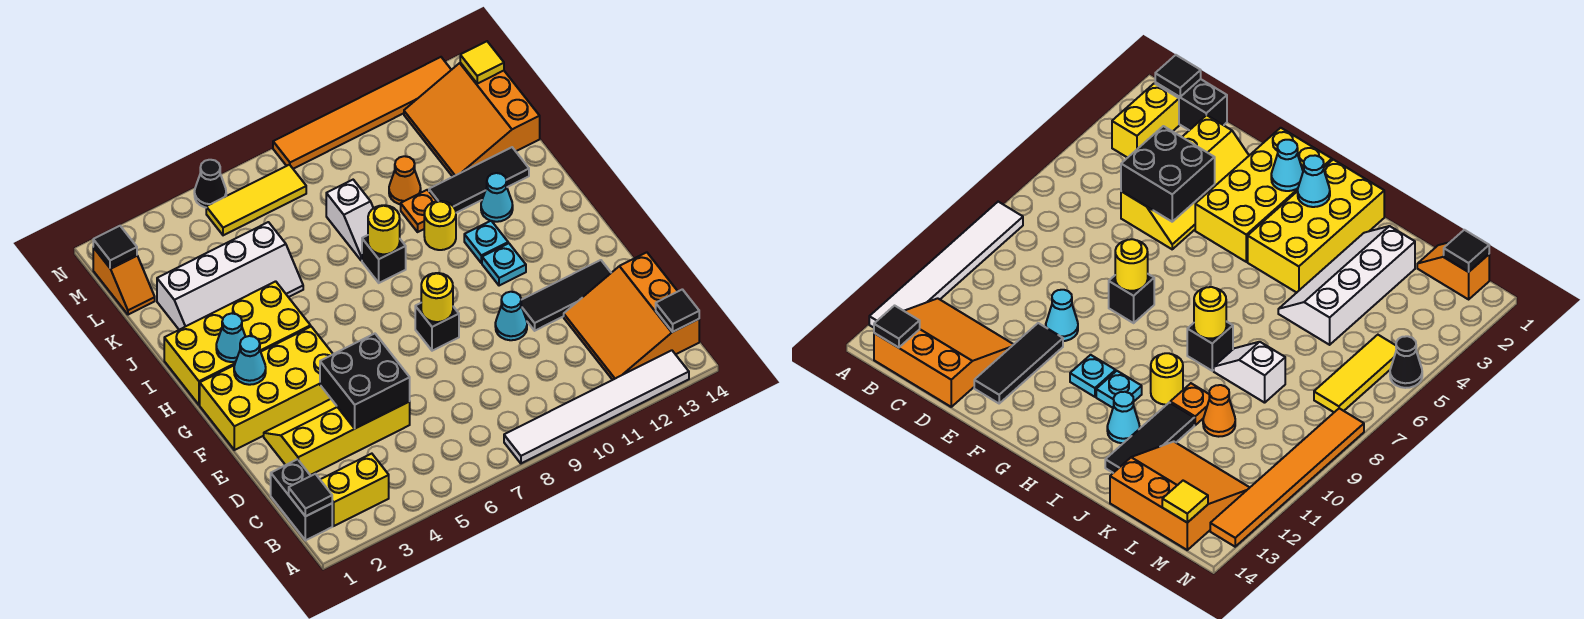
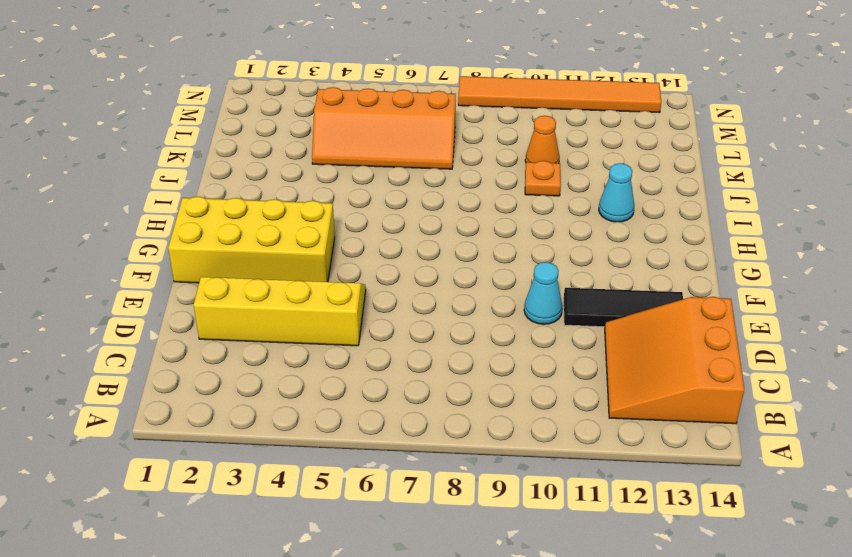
orange 2x4 slope [312,87,456,169] -> white 2x4 slope [157,222,303,330]
none -> white 1x6 tile [504,350,689,463]
none -> black 1x2 brick [271,459,332,540]
none -> yellow 1x2 brick [320,454,389,526]
none -> black 1x1 brick [415,303,459,351]

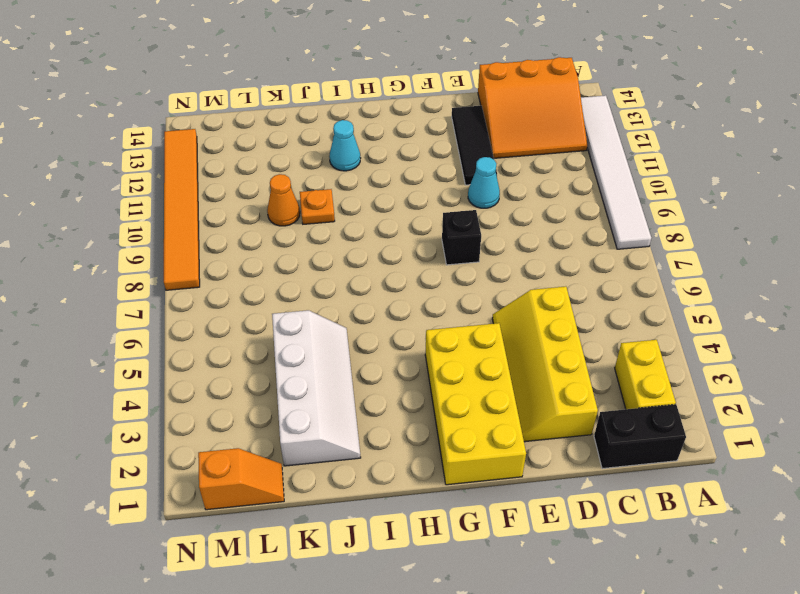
none -> cyan 1x1 plate [482,243,526,286]
none -> yellow 2x4 brick [164,281,311,405]
none -> cyan 1x1 plate [464,221,508,263]
none -> black 1x1 brick [362,235,406,283]

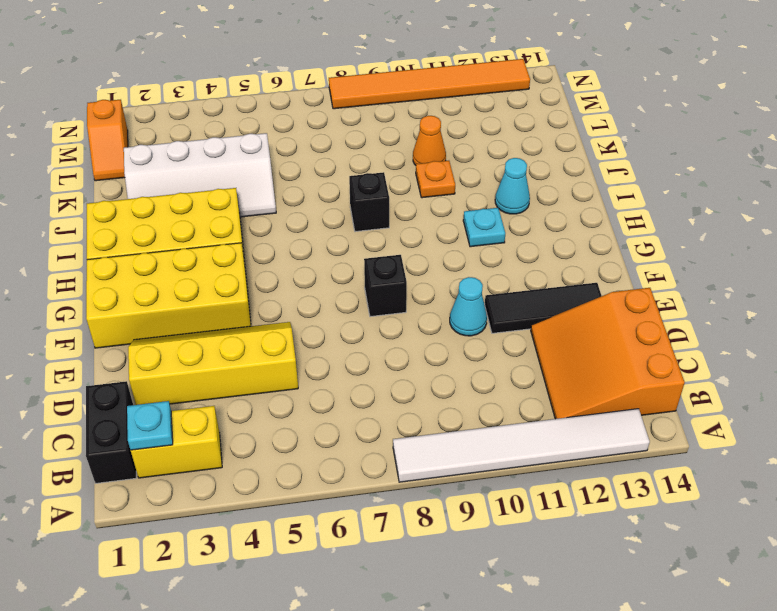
cyan 1x1 plate [127,401,173,450] -> cyan 1x1 plate moved to [482,243,526,286]
none -> yellow 1x1 round brick [424,201,456,250]
none -> white 1x2 slope [326,180,373,261]
none -> black 1x3 tile [429,147,529,213]
none -> orange 3x3 slope [404,63,540,177]

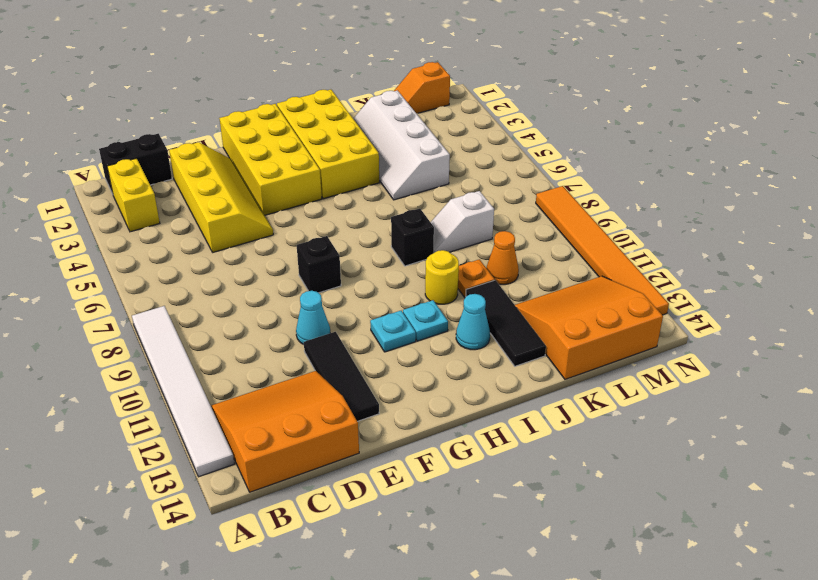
none -> yellow 1x3 tile [206,165,306,235]
none -> black 1x1 cone [194,160,226,208]
none -> black 1x1 tile [289,474,332,516]
none -> black 1x1 tile [656,289,699,332]

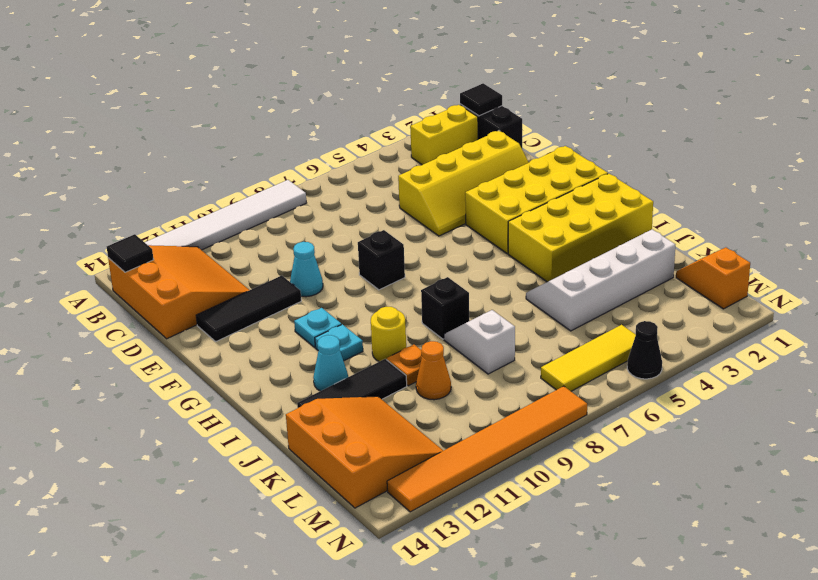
none -> black 2x2 brick [320,334,410,428]
none -> yellow 1x1 round brick [421,273,453,322]
none -> cyan 1x1 cone [234,336,266,385]
none -> cyan 1x1 cone [216,313,245,362]

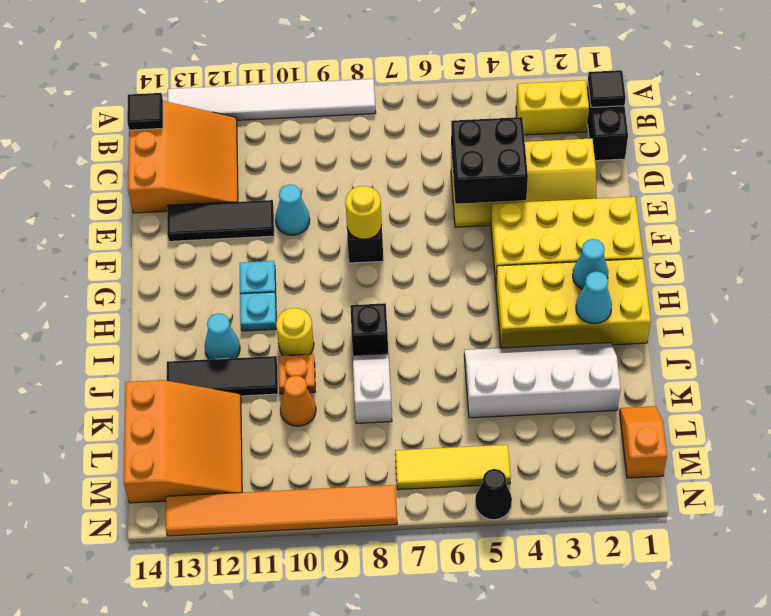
cyan 1x1 cone [576,271,612,324] -> cyan 1x1 cone moved to [234,336,266,385]
none -> yellow 1x1 round brick [368,205,400,254]
none -> black 1x1 tile [93,226,137,268]
none -> yellow 1x1 tile [460,41,504,84]

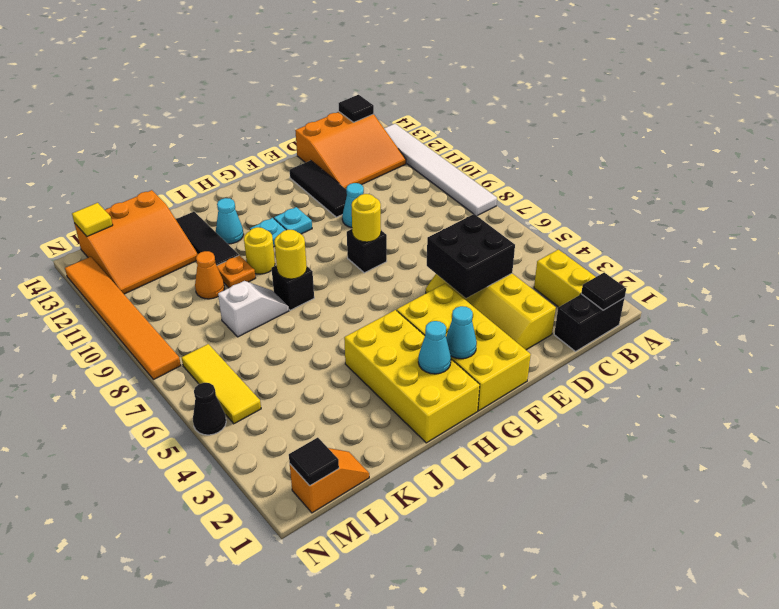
none -> white 2x4 slope [157,222,303,330]

